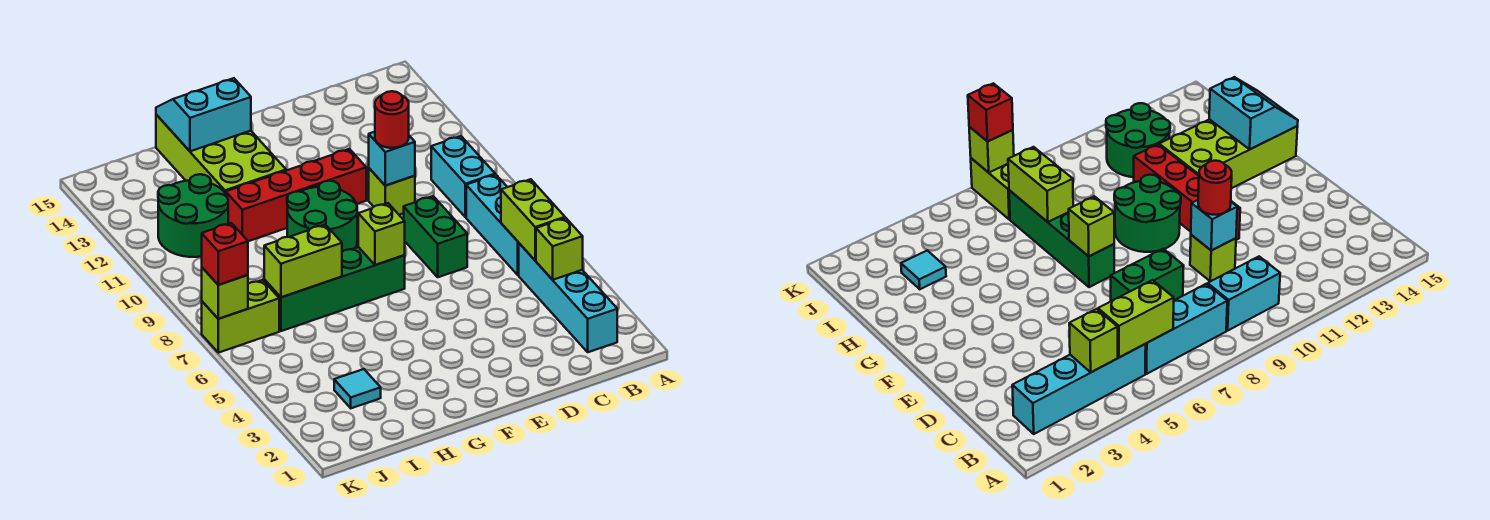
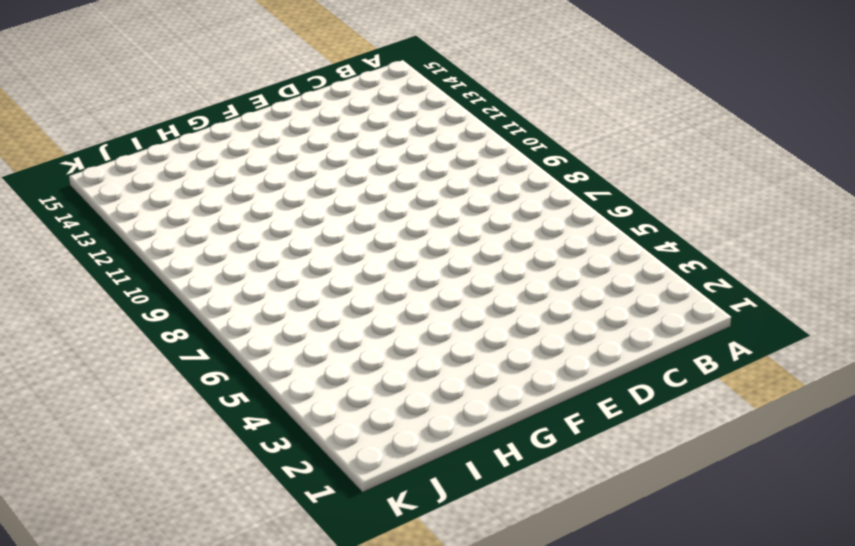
none -> cyan 1x4 brick [519,243,617,352]
none -> cyan 1x3 brick [466,175,519,275]
none -> cyan 1x2 brick [431,136,495,217]

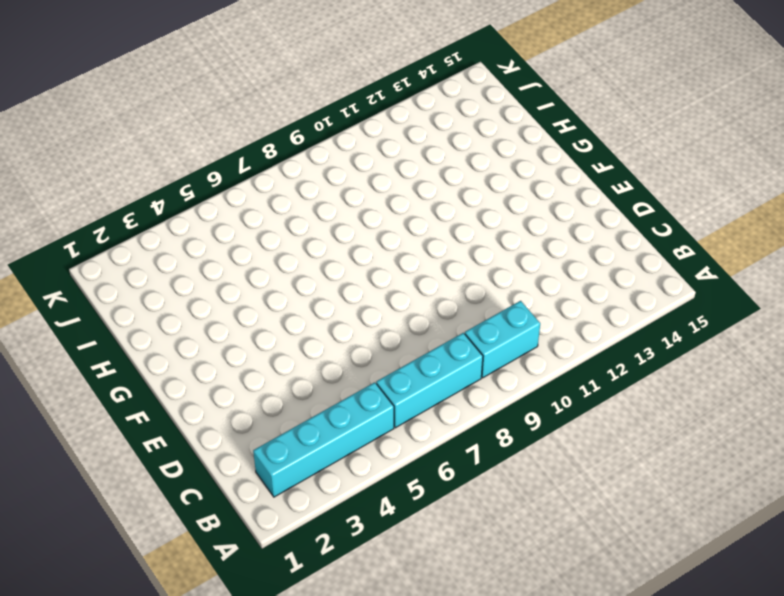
none -> green 1x2 brick [404,196,467,277]
none -> lime 1x1 brick [369,168,415,215]
none -> red 1x4 brick [226,149,366,241]

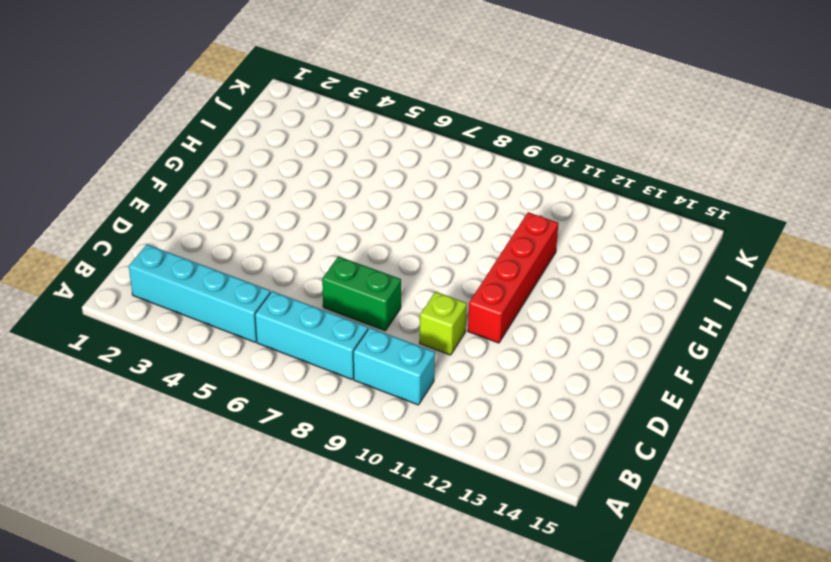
none -> green 1x4 brick [264,247,405,331]
none -> green 2x2 round brick [287,181,357,252]
none -> lime 2x4 brick [156,115,286,194]

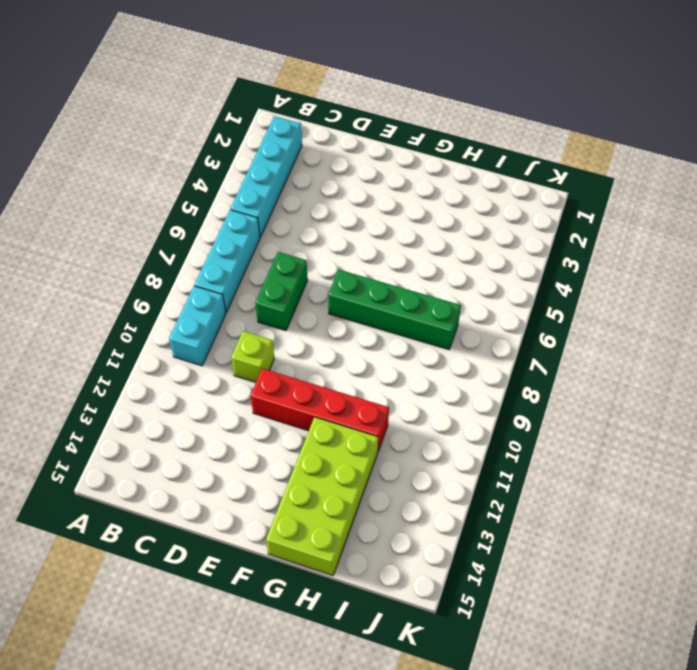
none -> green 2x2 round brick [287,181,357,252]
none -> cyan 1x1 tile [334,369,381,408]
none -> green 2x2 round brick [158,174,228,257]

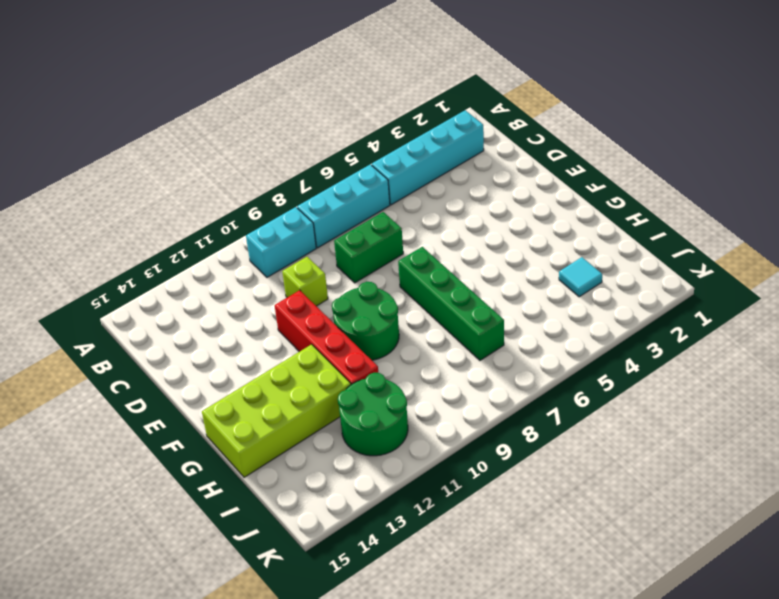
none -> lime 1x2 brick [202,280,279,353]
none -> lime 1x1 brick [536,218,583,280]
none -> lime 1x2 brick [501,179,565,260]

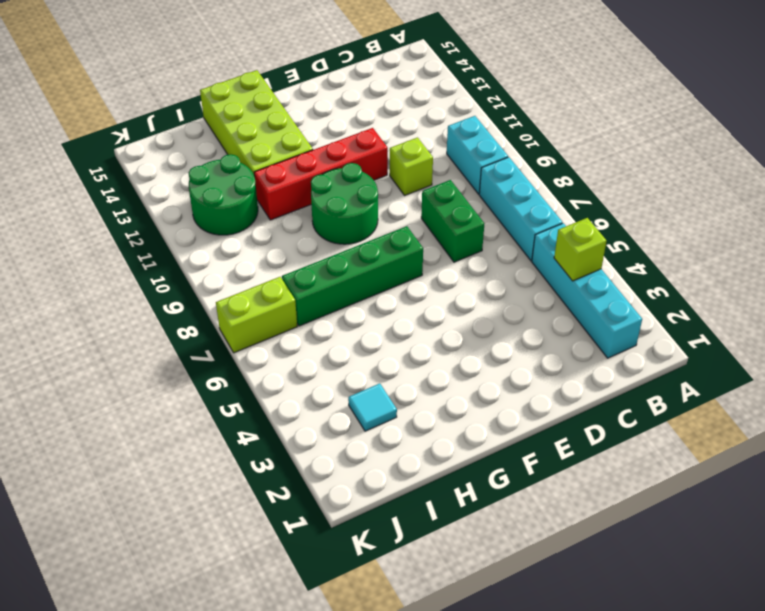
none -> lime 1x2 brick [501,179,565,260]
none -> cyan 1x1 brick [369,132,415,186]
none -> lime 1x1 brick [358,203,405,265]

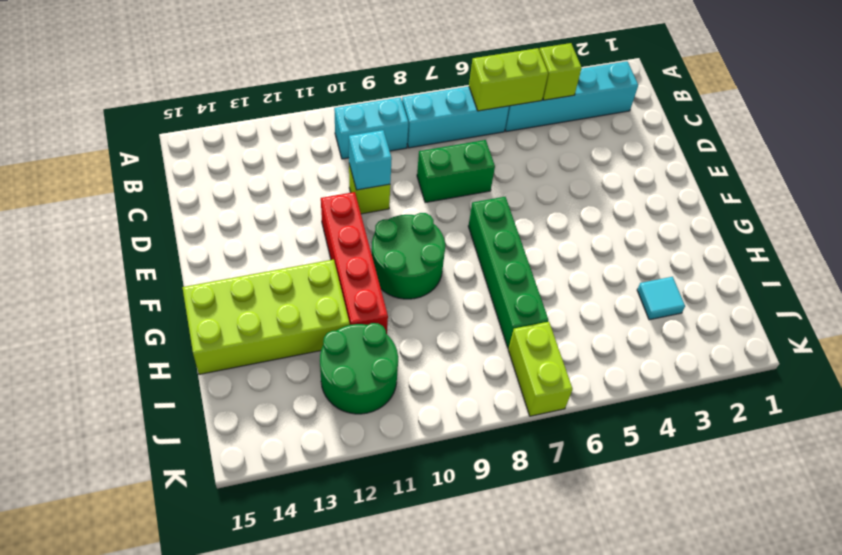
none -> lime 1x1 brick [358,203,405,265]
none -> cyan 2x2 slope [156,78,251,151]
none -> lime 1x2 brick [264,224,342,297]

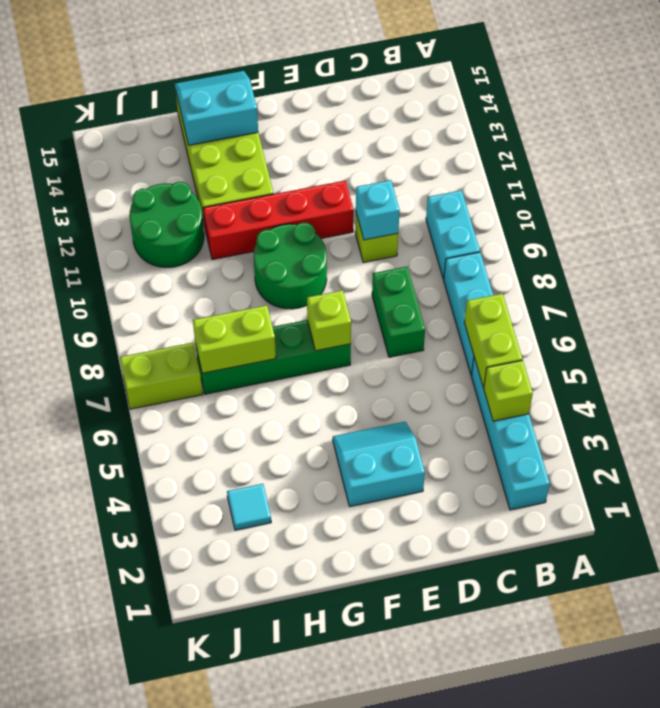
cyan 2x2 slope [333,422,425,507] -> none
none -> lime 1x1 brick [202,268,248,319]
none -> red 1x1 round brick [375,91,409,148]
none -> red 1x1 brick [202,223,248,285]

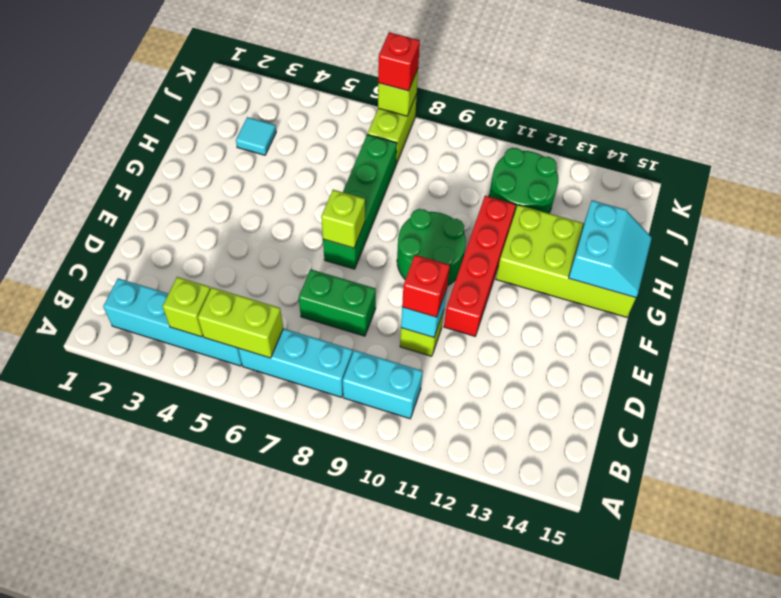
red 1x1 brick [402,255,450,317] -> red 1x1 round brick [375,91,409,148]
none -> lime 1x2 brick [264,224,342,297]

